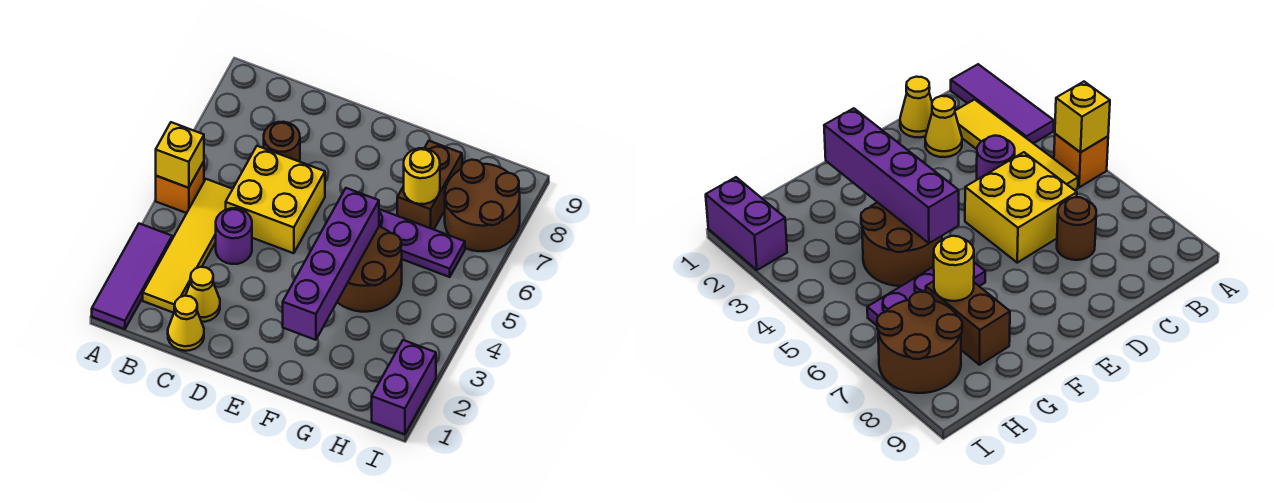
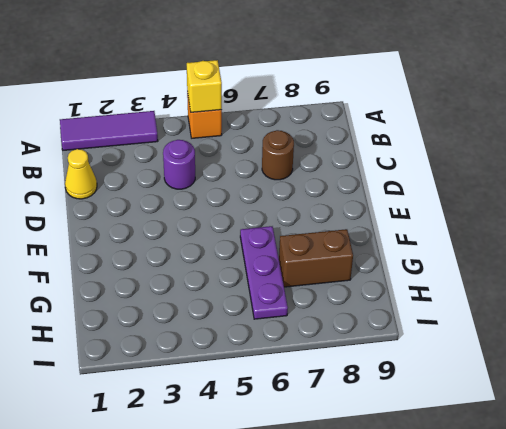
none -> yellow 1x4 tile [143,179,232,313]
none -> yellow 1x1 cone [186,267,220,322]
none -> yellow 2x2 brick [226,146,325,253]

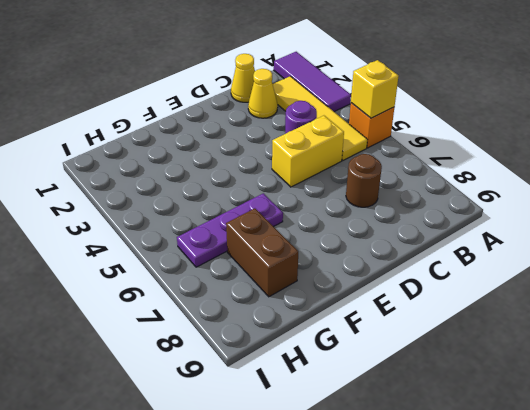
yellow 1x2 brick [272,116,344,187] -> yellow 2x2 brick [226,146,325,253]
none -> brown 2x2 round brick [337,227,402,312]
none -> brown 2x2 round brick [445,160,520,251]
none -> purple 1x2 brick [372,340,436,434]

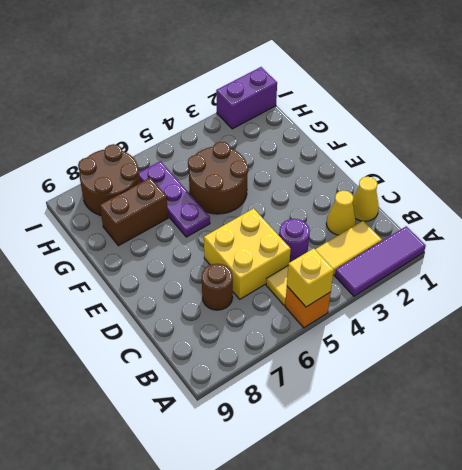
none -> purple 1x4 brick [283,188,379,340]
none -> yellow 1x1 round brick [404,148,440,204]

